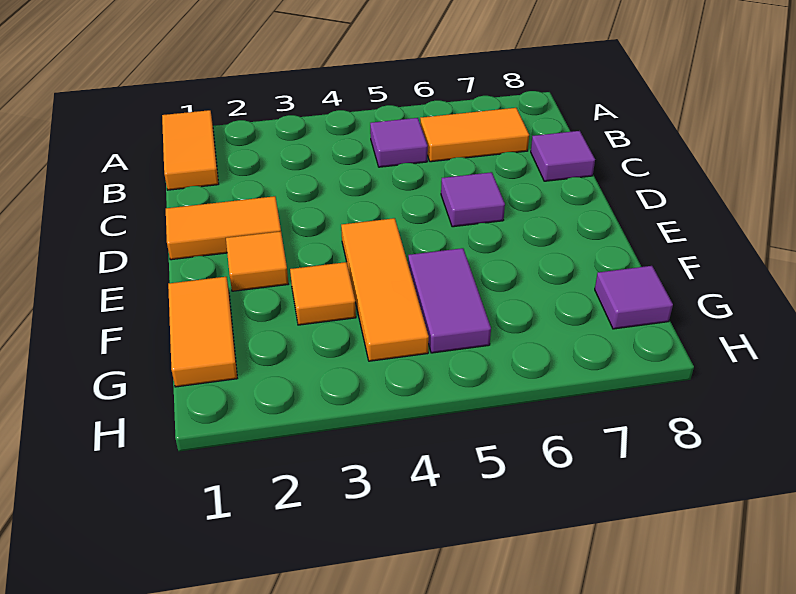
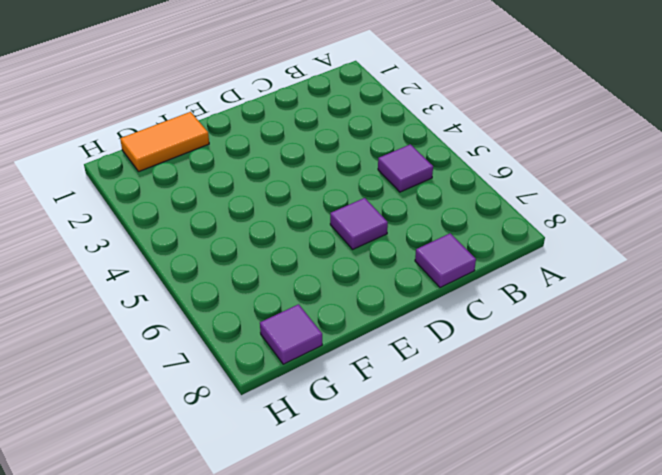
none -> orange 1x2 tile [162,110,219,190]
none -> orange 1x2 tile [420,108,529,162]
none -> orange 1x2 tile [166,196,281,260]

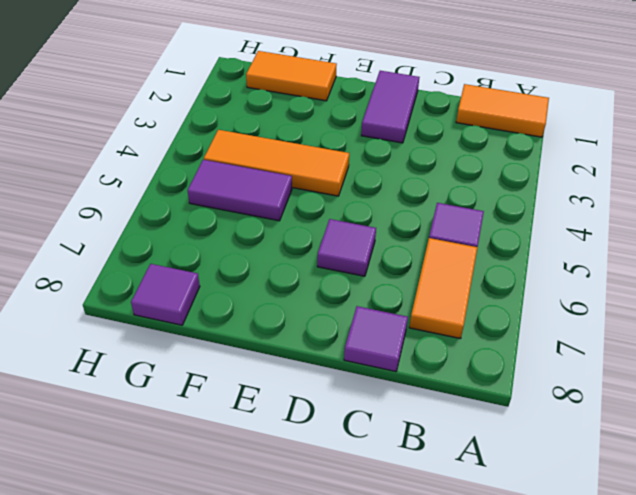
purple 1x2 tile [361,71,419,143] -> orange 1x2 tile [166,196,281,260]
none -> orange 1x1 tile [226,231,288,291]
none -> orange 1x1 tile [290,262,356,325]

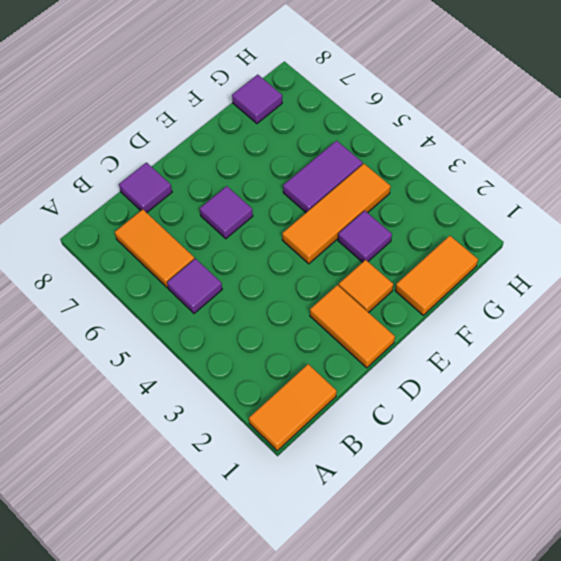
purple 1x1 tile [338,211,392,262] -> orange 1x1 tile [290,262,356,325]

